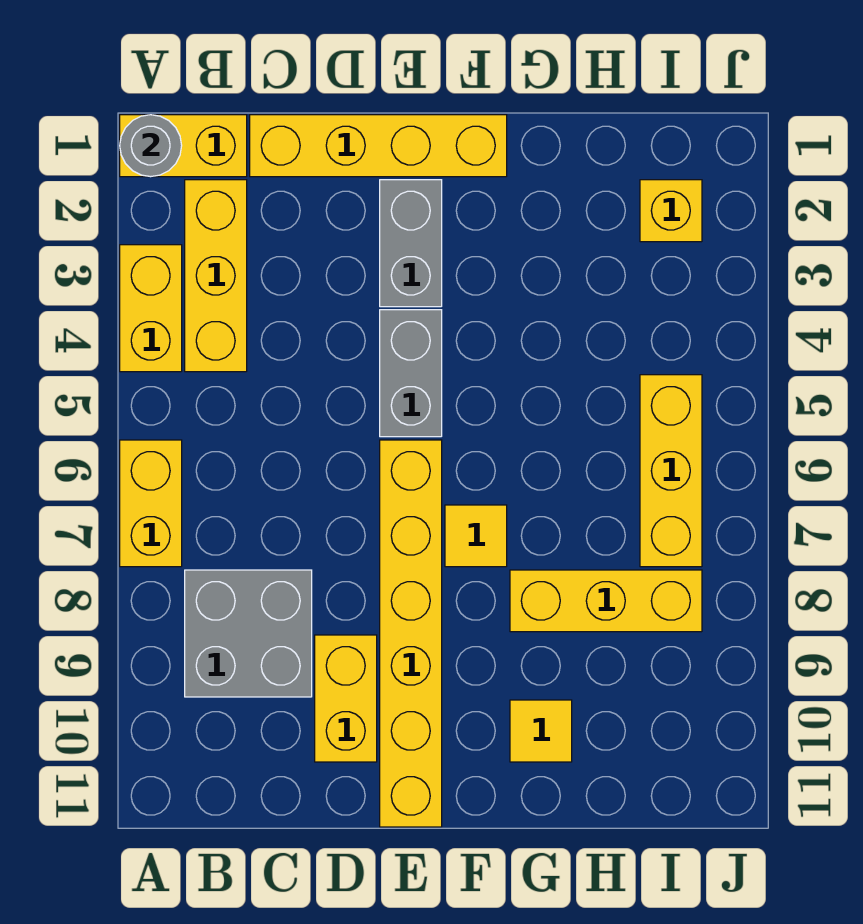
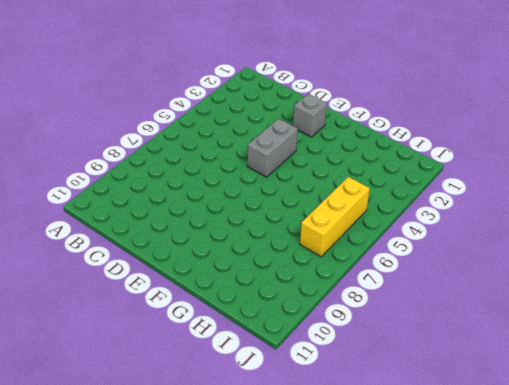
grey 1x1 brick [293,94,327,137] -> grey 1x2 brick [380,180,442,307]
none -> yellow 1x2 brick [120,115,247,177]
none -> yellow 1x2 brick [120,245,182,372]
none -> yellow 1x2 brick [120,440,182,567]

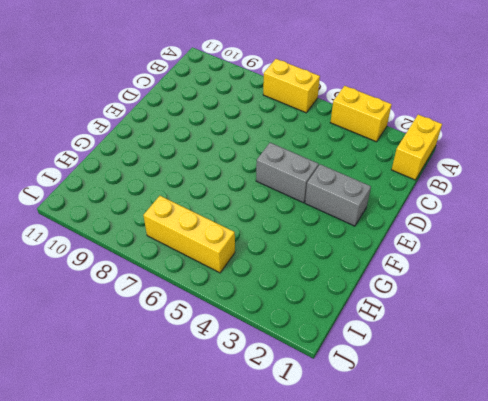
none -> yellow 1x3 brick [185,180,247,372]
none -> grey 2x2 brick [185,570,312,697]
none -> yellow 1x4 brick [250,115,507,177]

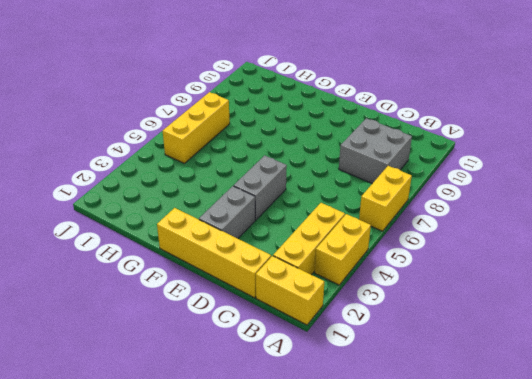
none -> yellow 1x2 brick [315,635,377,762]
none -> yellow 1x6 brick [380,440,442,827]
none -> yellow 1x1 tile [445,505,507,567]

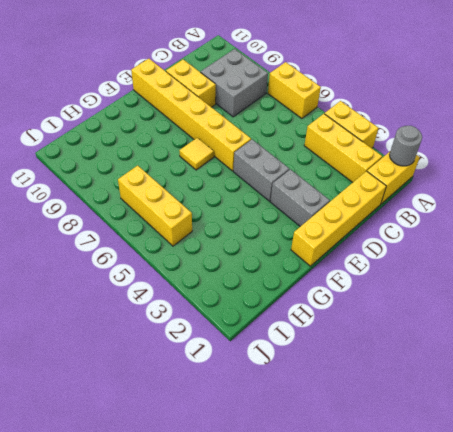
none -> yellow 1x3 brick [510,570,702,632]
none -> yellow 1x1 tile [510,700,572,762]
none -> yellow 1x1 brick [640,180,702,242]

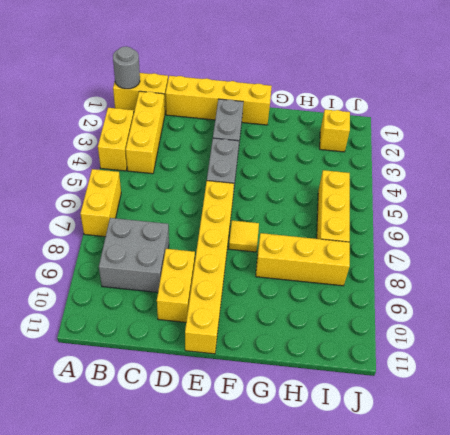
none -> yellow 1x1 tile [510,700,572,762]

